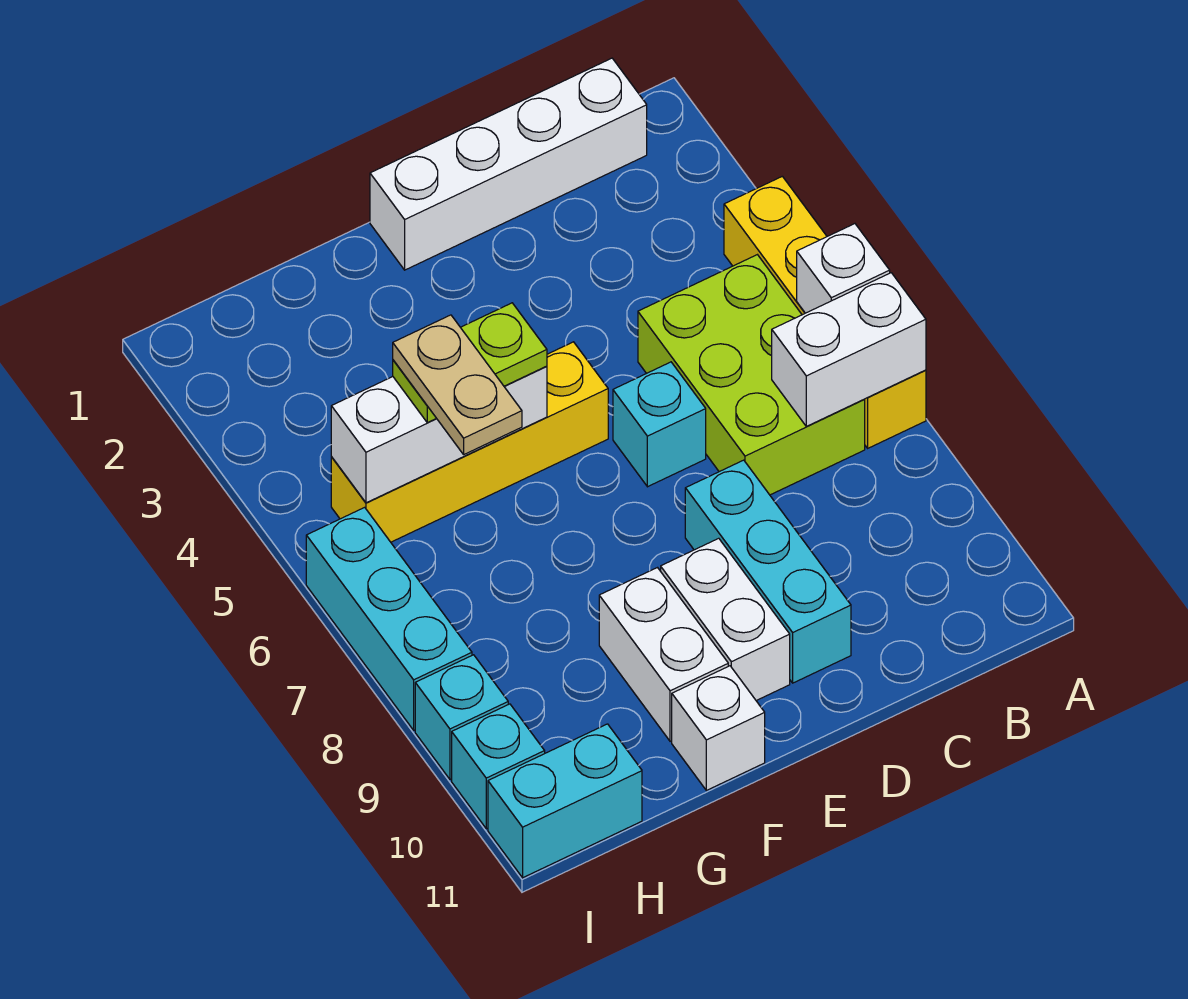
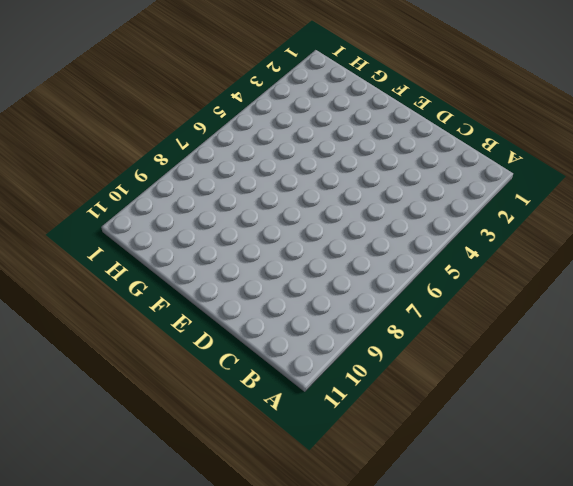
none -> yellow 1x4 brick [724,176,926,448]
none -> white 1x4 brick [370,58,647,270]
none -> lime 2x3 brick [638,255,865,495]

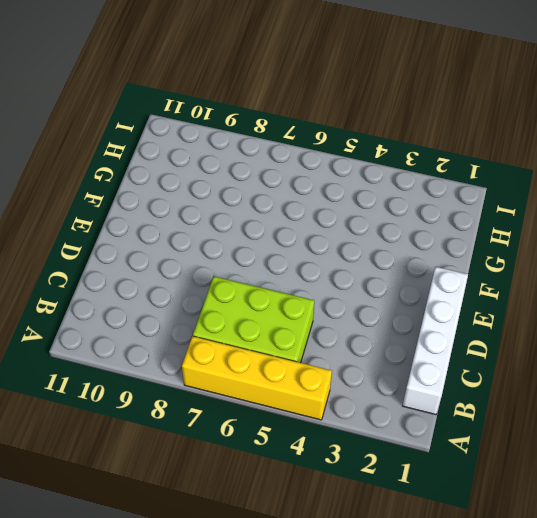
none -> cyan 1x1 brick [613,362,706,487]
none -> cyan 1x3 brick [685,460,851,683]
none -> yellow 1x4 brick [331,342,608,542]

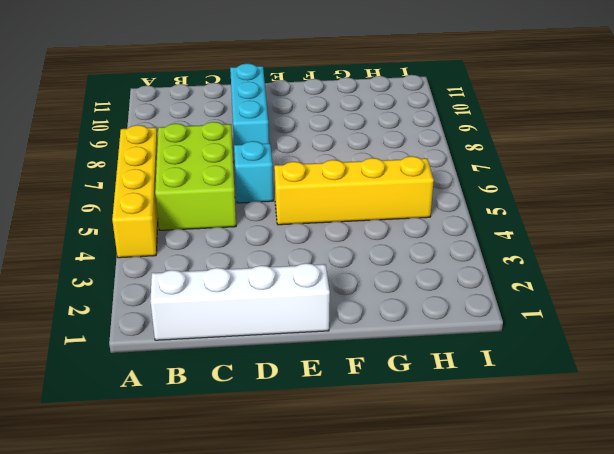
none -> white 1x2 brick [661,538,790,701]
none -> white 1x2 brick [599,568,728,741]
none -> white 1x1 brick [672,666,765,790]

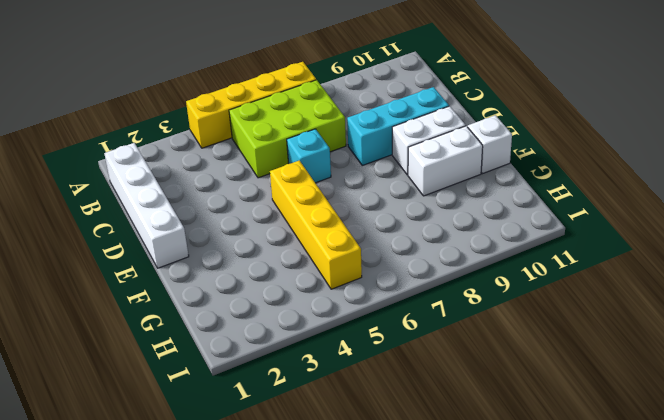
none -> cyan 1x2 brick [488,724,642,878]
none -> cyan 1x3 brick [306,507,472,730]
none -> cyan 1x1 brick [415,655,508,779]

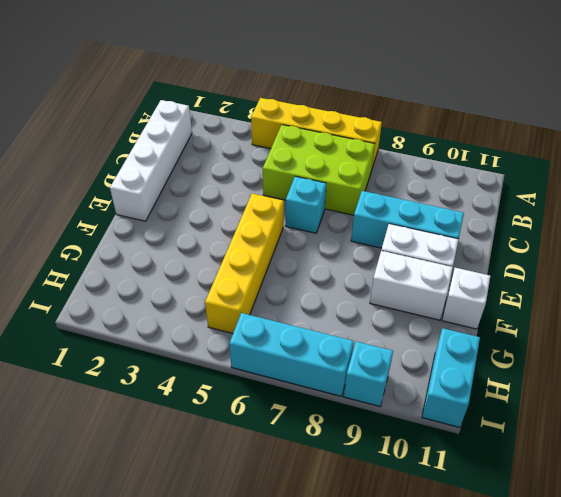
none -> cyan 1x1 brick [452,704,545,829]
none -> white 1x1 brick [797,224,890,313]
none -> white 1x2 brick [772,273,926,426]

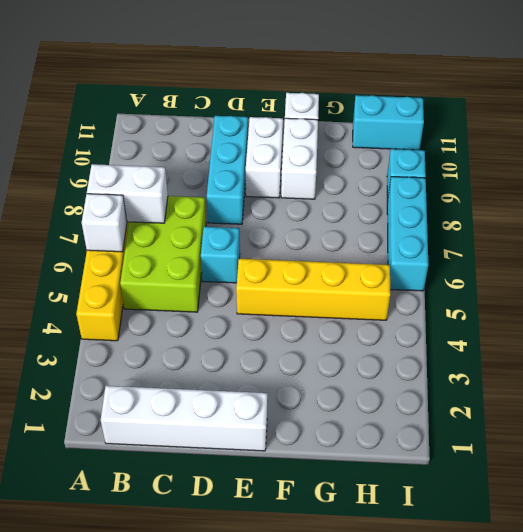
none -> cyan 1x1 brick [452,704,545,829]
none -> white 1x3 brick [331,366,547,503]
none -> lime 1x2 plate [393,303,547,423]

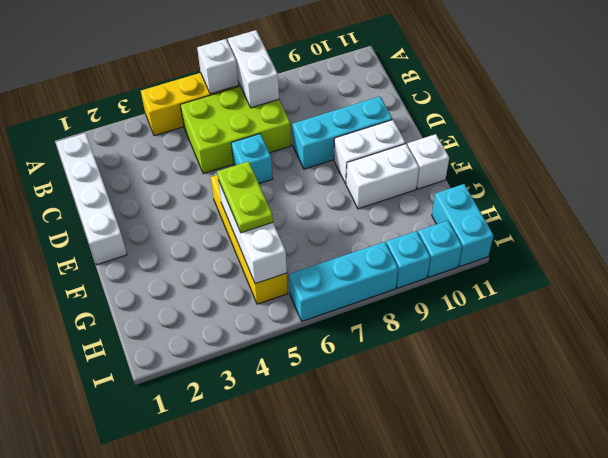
none -> tan 1x2 plate [393,315,522,454]

